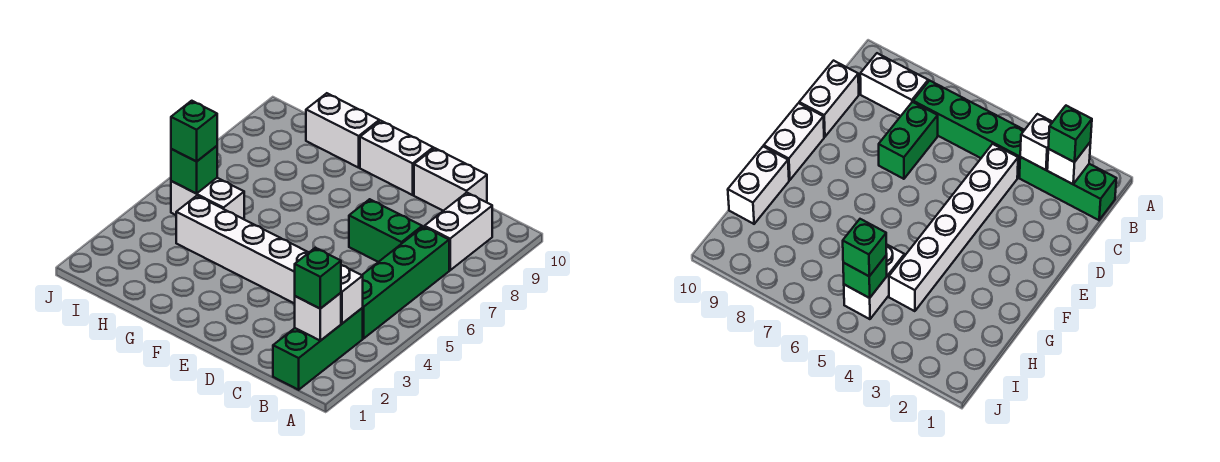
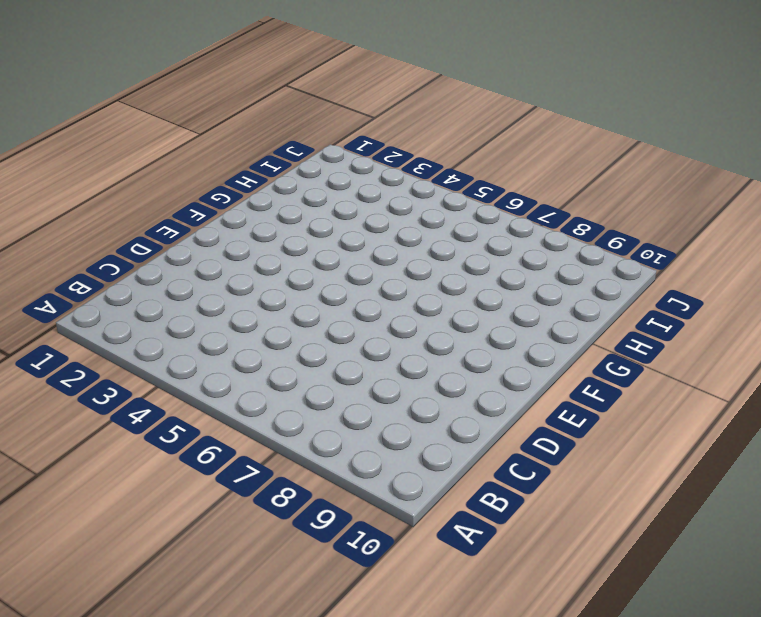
none -> green 1x3 brick [273,308,363,390]
none -> green 1x4 brick [362,227,449,339]
none -> white 1x2 brick [425,193,492,270]

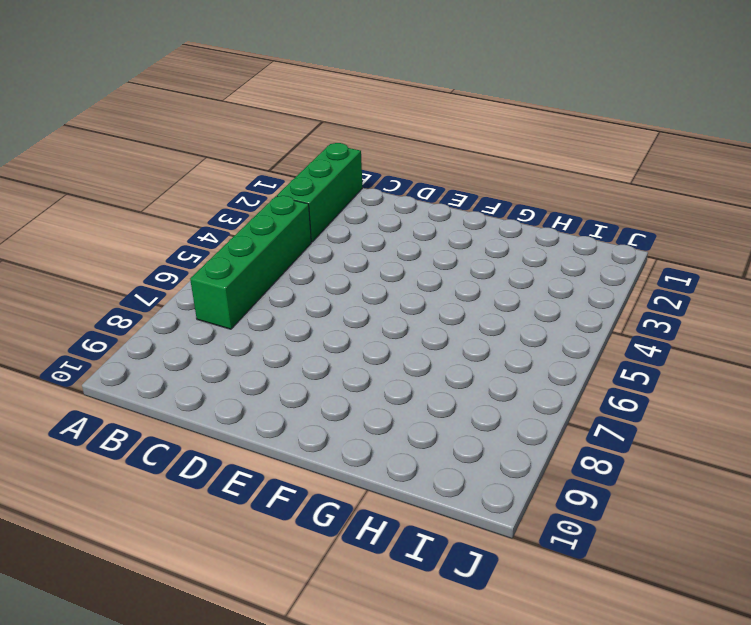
none -> white 1x2 brick [425,193,492,270]
none -> white 1x6 brick [176,196,309,304]
none -> green 1x2 brick [349,199,422,262]

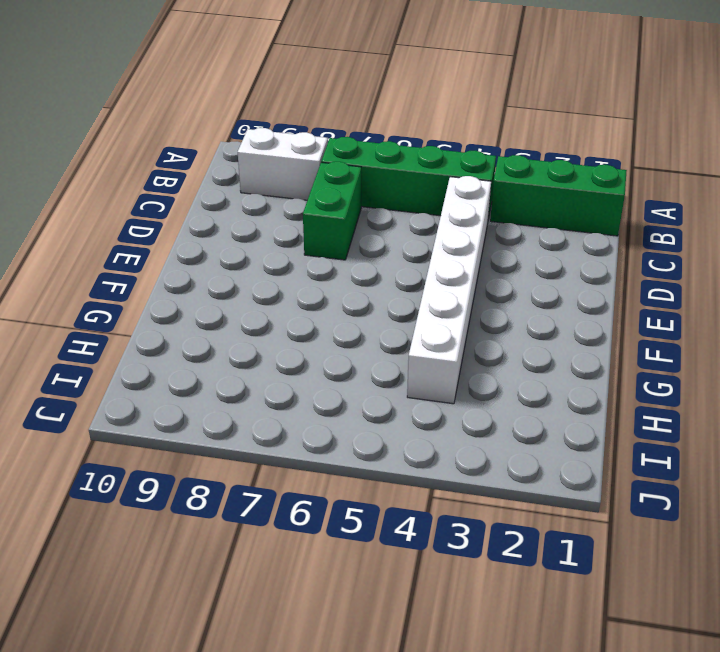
none -> white 1x2 brick [414,148,487,211]
none -> white 1x2 brick [360,121,433,195]
none -> white 1x2 brick [306,93,379,168]

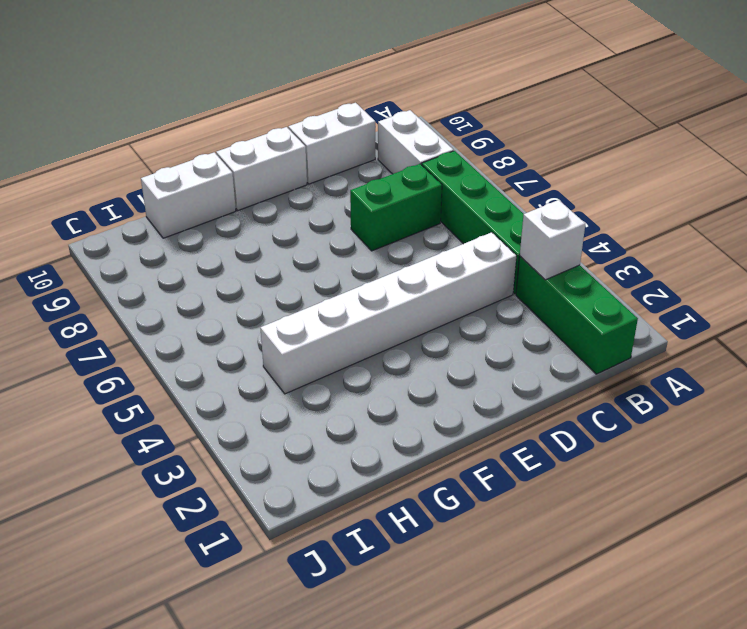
none -> white 1x2 brick [171,178,244,219]
none -> white 1x1 brick [295,293,341,341]
none -> green 1x1 brick [171,146,217,194]

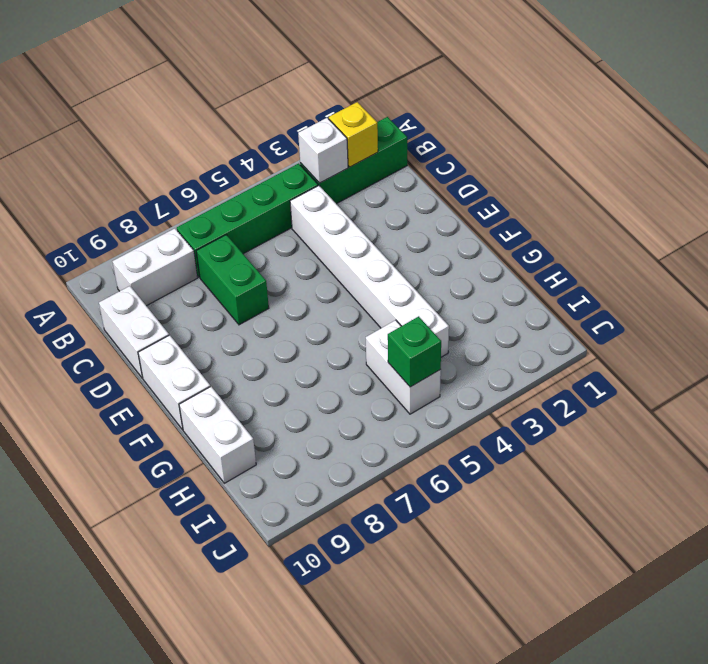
yellow 1x1 brick [329,102,378,167] -> white 1x1 brick [295,293,341,341]
none -> green 1x1 brick [295,248,341,309]
none -> green 1x1 brick [171,101,217,162]

